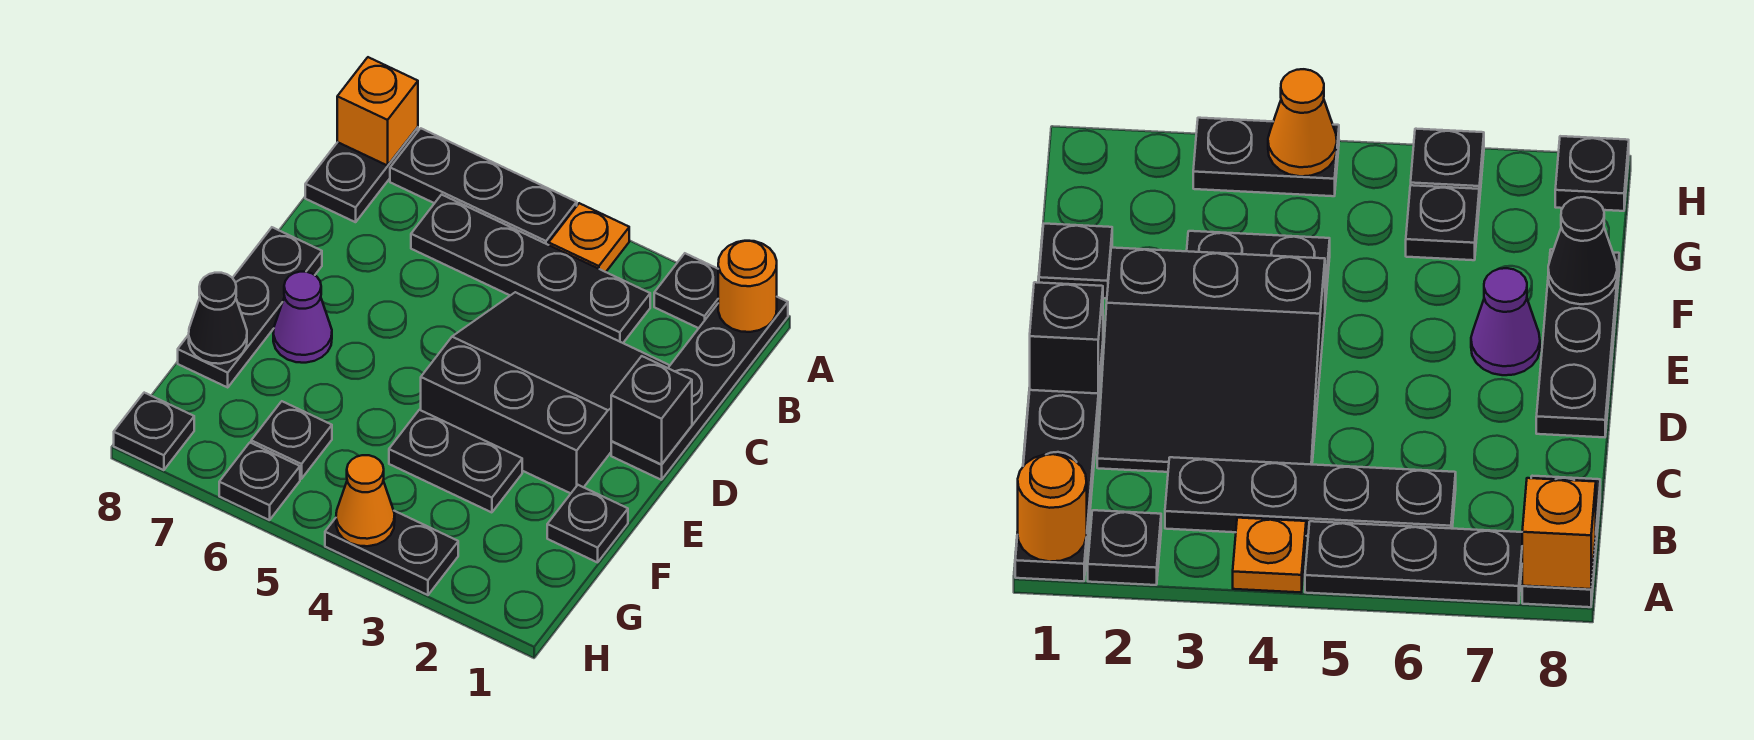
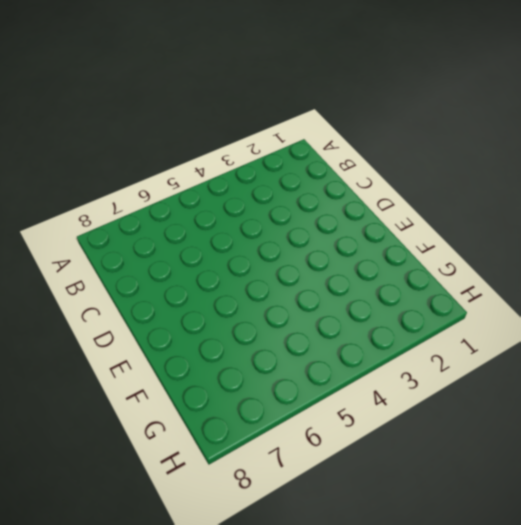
none -> black 1x4 plate [611,297,788,480]
none -> black 1x1 plate [654,253,718,328]
none -> orange 1x1 plate [549,203,629,272]

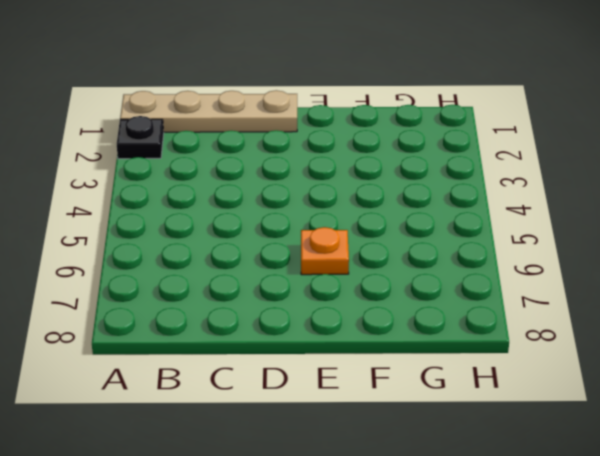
tan 1x4 plate [120,90,297,132] -> black 1x4 plate [611,297,788,480]
orange 1x1 plate [301,227,349,275] -> orange 1x1 plate moved to [549,203,629,272]
none -> black 1x3 plate [390,128,577,245]
none -> black 1x2 plate [305,127,418,222]
none -> black 1x4 plate [411,195,650,343]

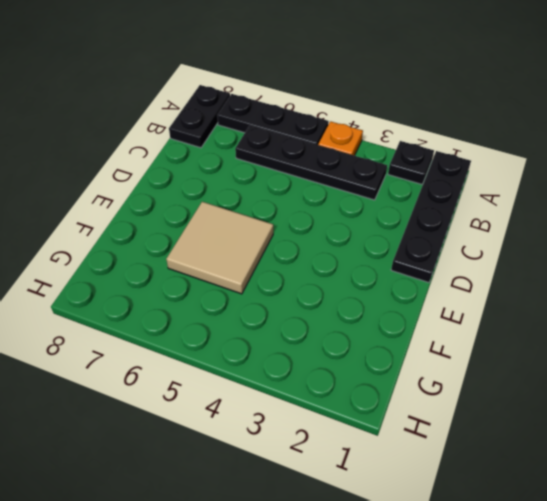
tan 2x2 tile [166,202,273,294] -> none
none -> black 3x3 slope [421,292,670,493]
none -> black 1x3 plate [178,227,322,387]
none -> purple 1x1 cone [273,272,332,363]

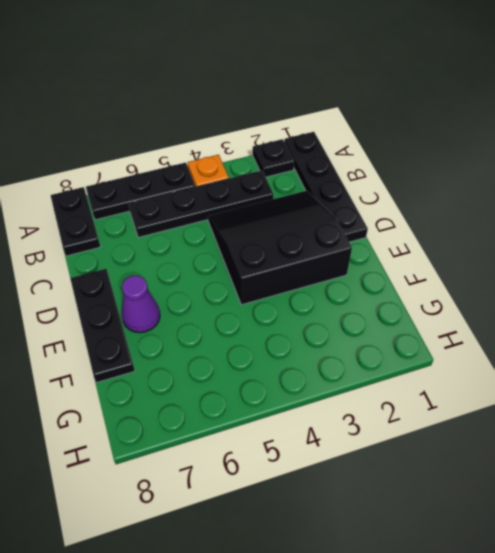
none -> black 1x1 plate [547,485,628,562]
none -> black 1x2 plate [389,410,522,512]
none -> black 1x1 plate [251,401,332,479]

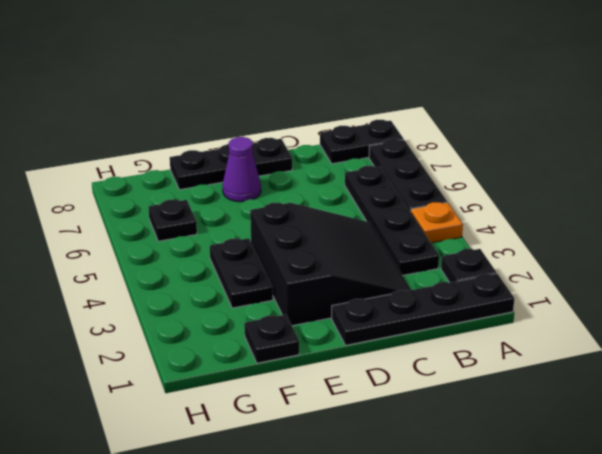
none -> black 1x2 plate [325,511,458,595]
none -> black 1x1 plate [219,443,300,520]
none -> black 1x1 plate [114,393,194,470]

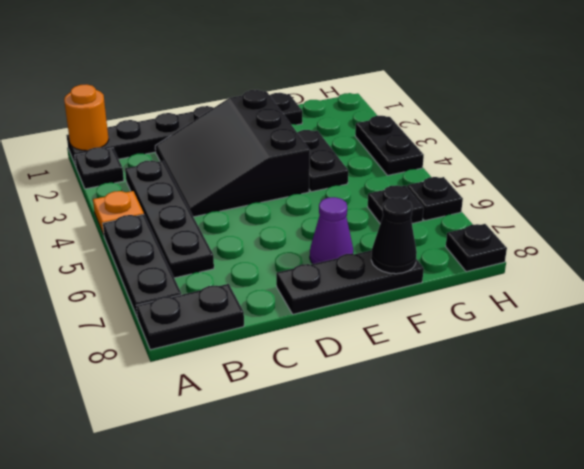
none -> orange 1x1 brick [337,57,418,166]
none -> black 1x1 brick [611,356,692,464]
none -> orange 1x1 cone [336,455,395,546]

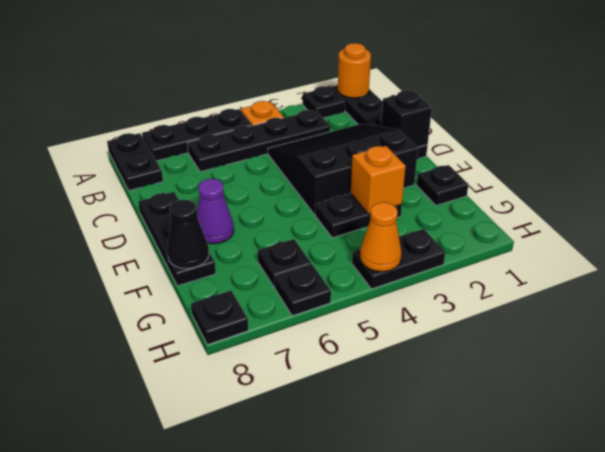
orange 1x1 brick [351,146,406,214] -> orange 1x1 brick moved to [337,57,418,166]

